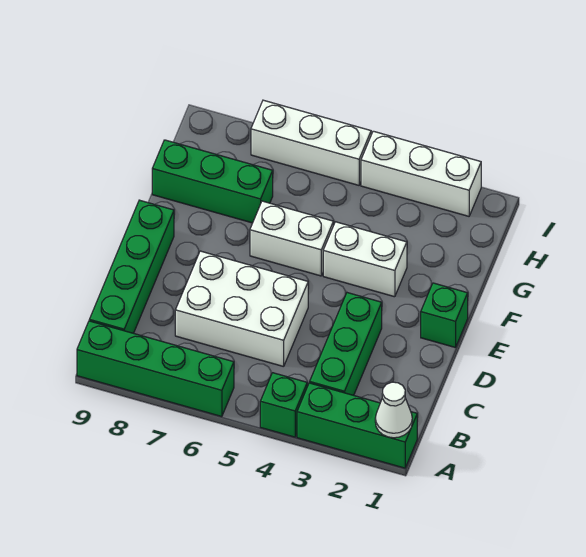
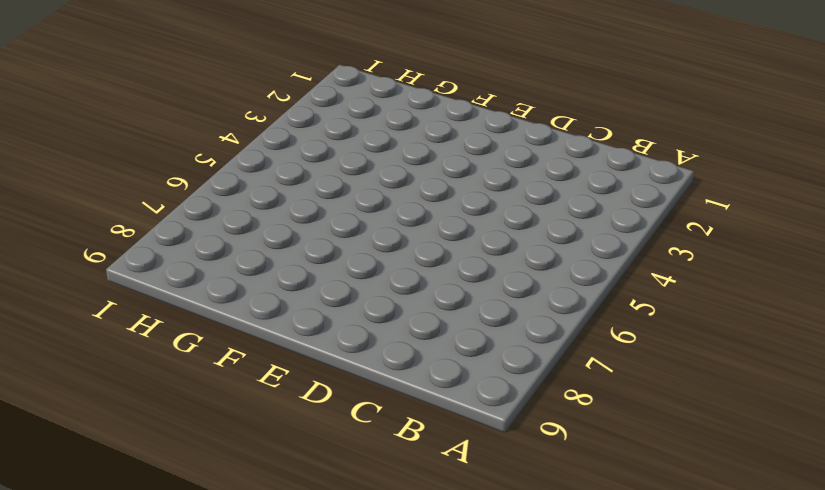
none -> green 1x3 brick [297,383,417,468]
none -> green 1x1 brick [260,373,308,437]
none -> green 1x4 brick [77,321,234,417]

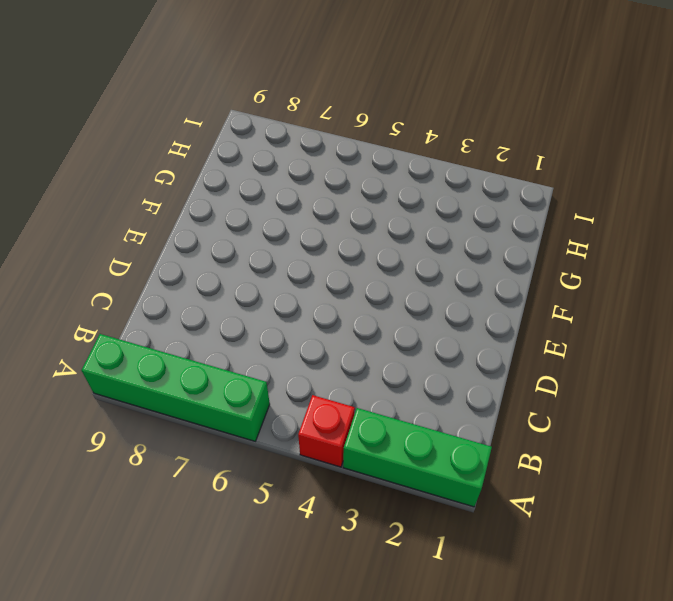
red 1x1 brick [298,395,355,467] -> green 1x1 brick [260,373,308,437]
none -> green 1x3 brick [310,293,382,395]
none -> green 1x4 brick [89,200,174,333]
none -> white 2x3 brick [175,251,308,367]

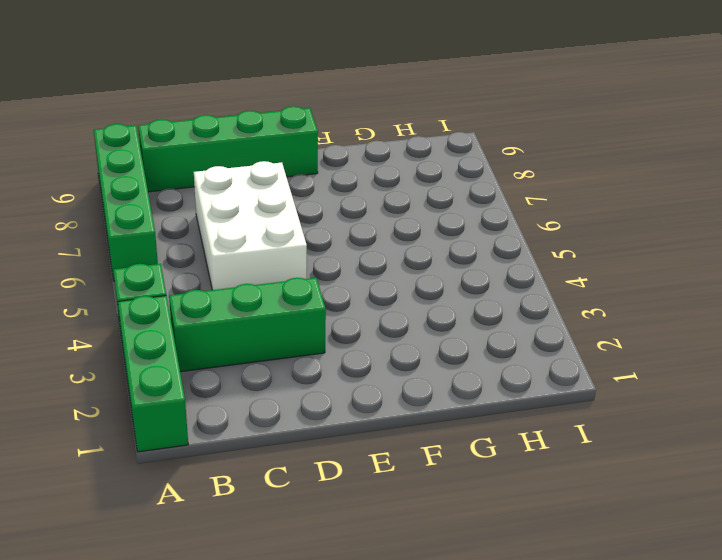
none -> green 1x1 brick [421,283,468,348]
none -> white 1x2 brick [323,222,407,297]
none -> white 1x2 brick [250,201,333,276]

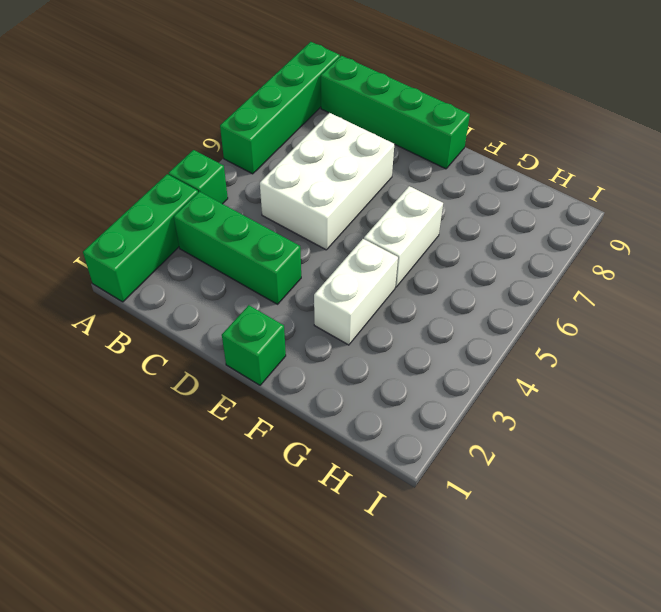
none -> green 1x3 brick [152,140,273,223]
none -> white 1x3 brick [361,131,481,216]
none -> white 1x3 brick [251,100,371,185]

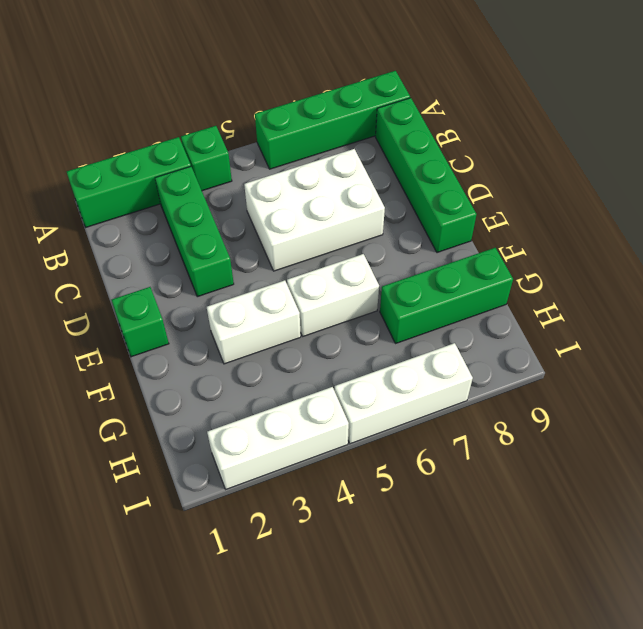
none -> white 1x1 cone [375,382,412,438]

